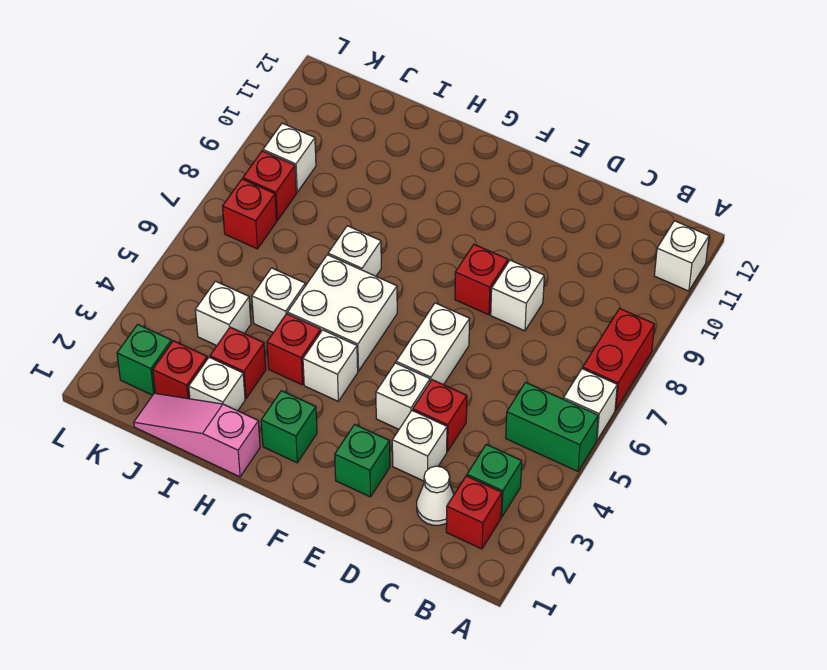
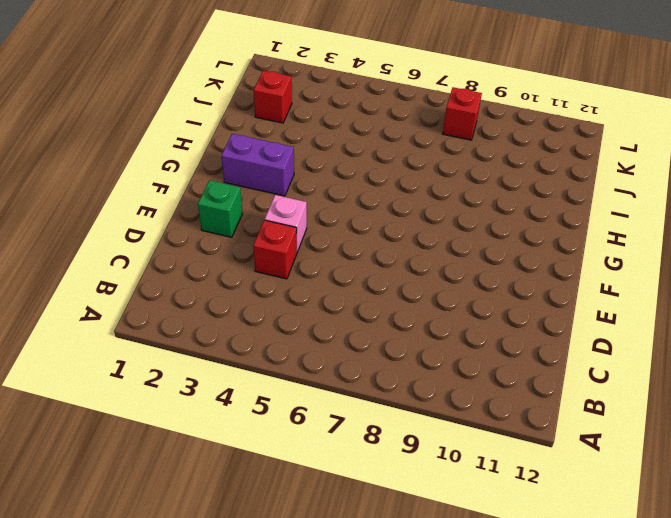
pink 1x1 brick [265,195,307,252] -> white 1x1 brick [376,363,430,429]
purple 1x2 brick [222,134,294,196] -> green 1x1 brick [261,391,317,463]
none -> green 1x2 brick [506,383,598,471]
none -> white 1x1 brick [564,369,617,440]
none -> red 1x2 brick [583,308,655,410]

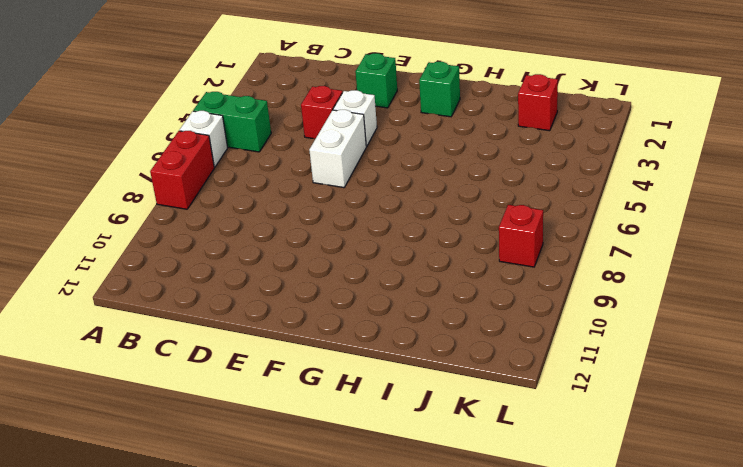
none -> white 1x1 brick [654,221,709,291]
none -> red 1x1 brick [446,476,502,549]
none -> green 1x1 brick [467,444,522,517]

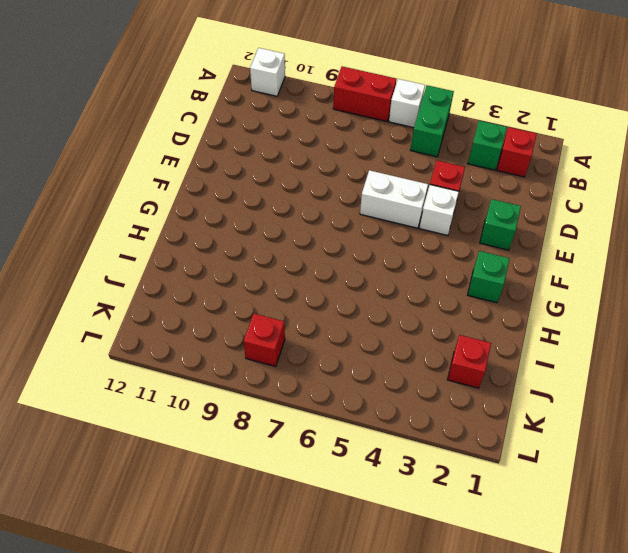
none -> white 1x1 cone [417,466,454,525]
none -> white 1x1 brick [392,410,447,481]
none -> white 1x1 brick [491,260,544,331]

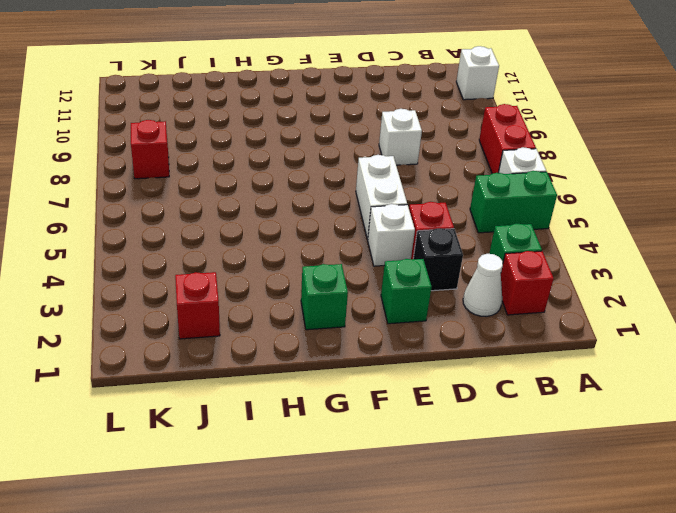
black 1x1 brick [413,228,463,291] -> white 1x1 brick [392,410,447,481]
none -> red 1x1 brick [455,244,508,315]
none -> white 1x1 brick [303,330,358,401]
none -> white 2x2 brick [288,255,397,371]

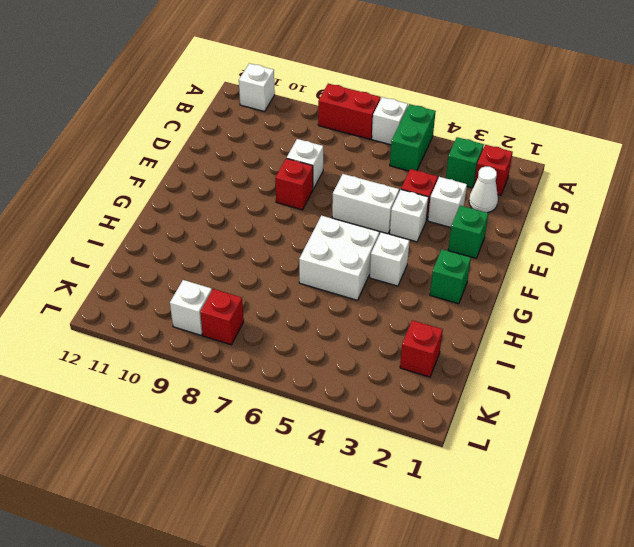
none -> pink 1x3 slope [134,393,260,477]
none -> red 1x1 brick [267,314,321,385]
none -> white 1x1 brick [328,226,381,276]

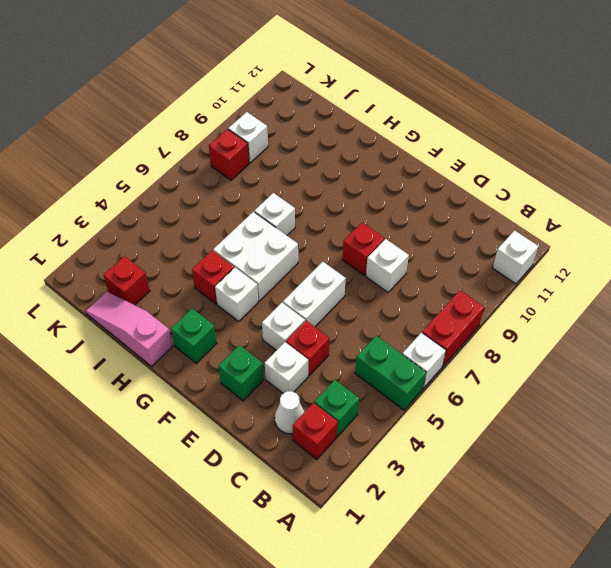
none -> white 1x1 brick [189,357,245,411]
none -> red 1x1 brick [210,327,266,398]
none -> white 1x1 brick [252,268,305,332]

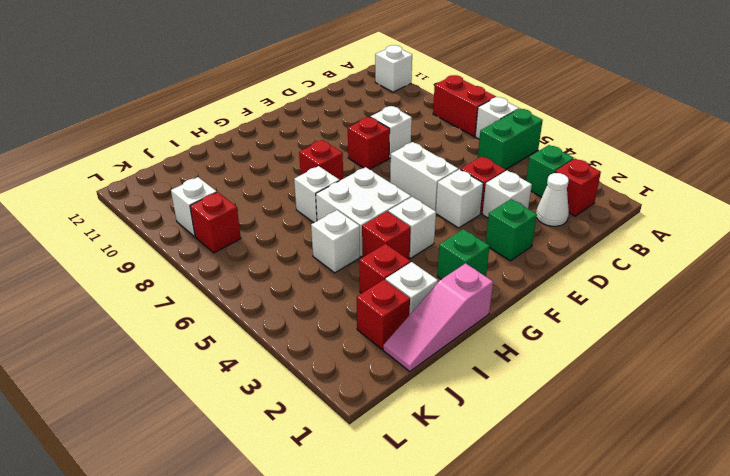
red 1x1 brick [299,140,343,181] -> red 1x1 brick moved to [223,179,277,249]
none -> white 1x1 brick [195,281,251,346]
none -> green 1x1 brick [117,324,172,395]

